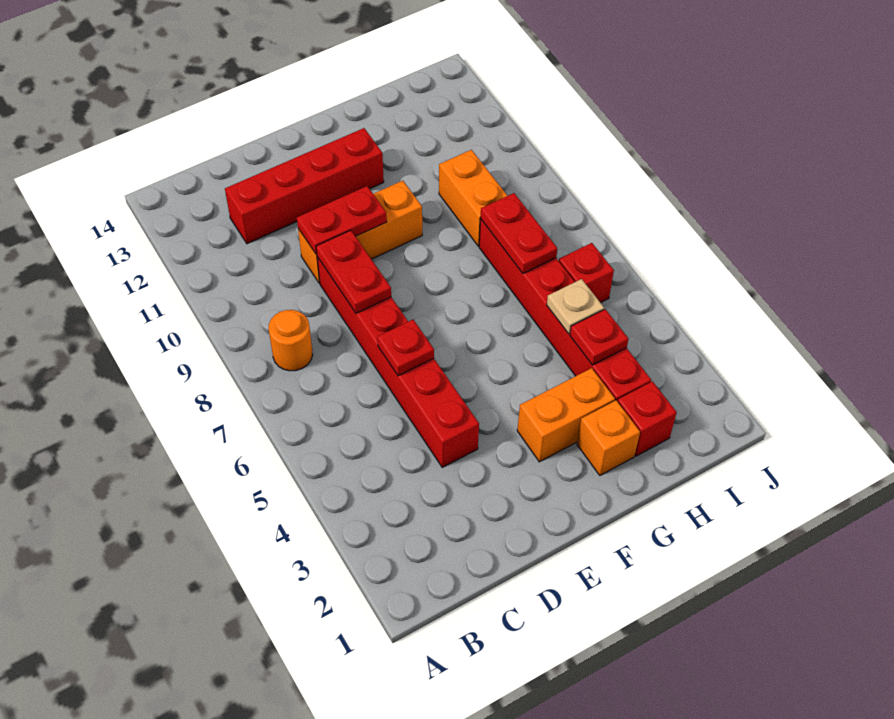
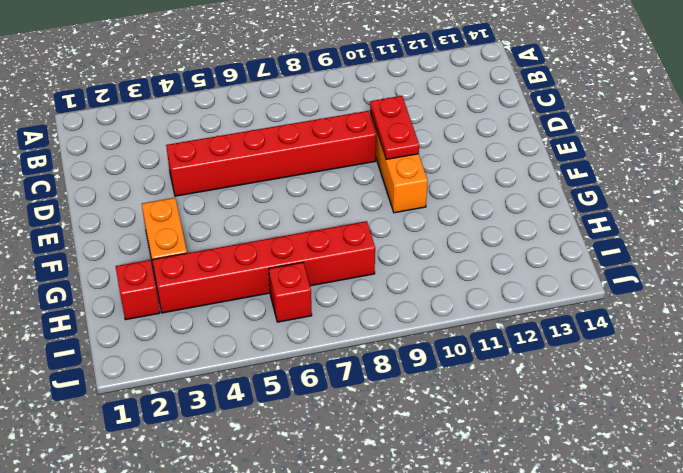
none -> orange 1x1 round brick [269,310,313,371]
none -> red 1x4 brick [225,128,384,244]
none -> orange 1x1 brick [577,400,640,475]

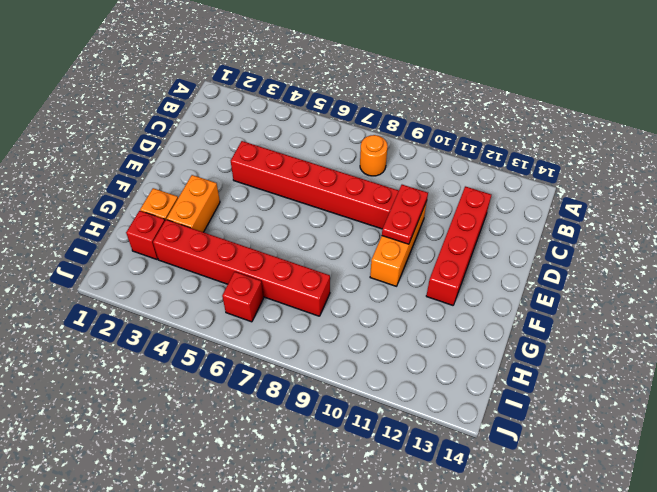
none -> orange 1x2 brick [439,150,507,246]
none -> red 1x1 plate [377,320,434,376]
none -> red 1x2 plate [316,230,391,313]

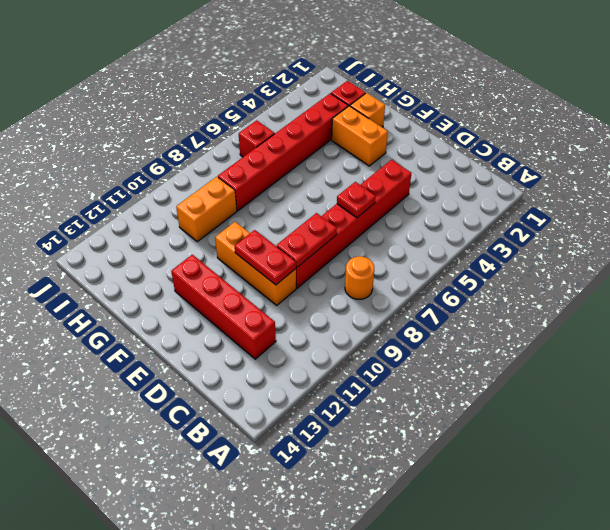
none -> red 1x1 plate [570,309,628,365]
none -> tan 1x1 plate [547,279,604,334]
none -> red 1x2 plate [481,193,557,274]

